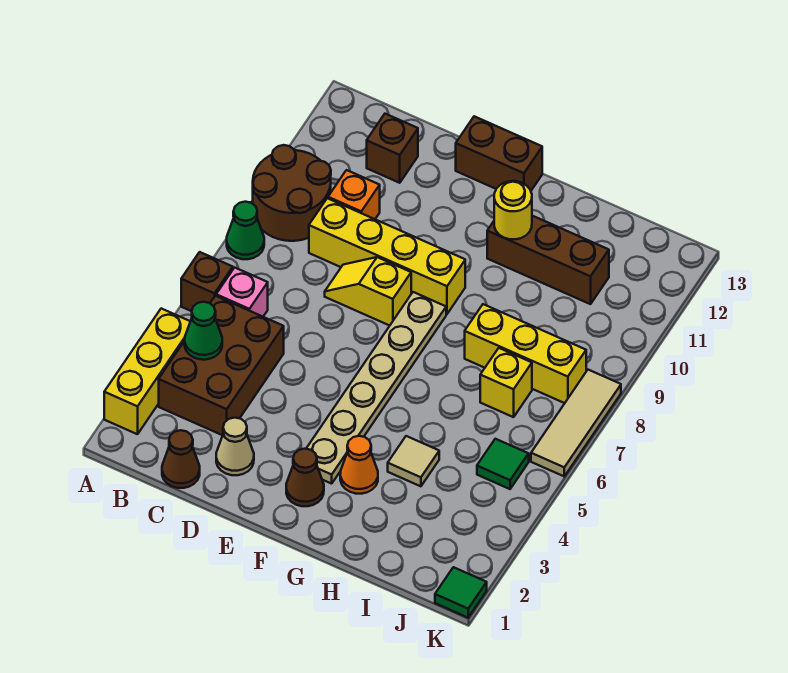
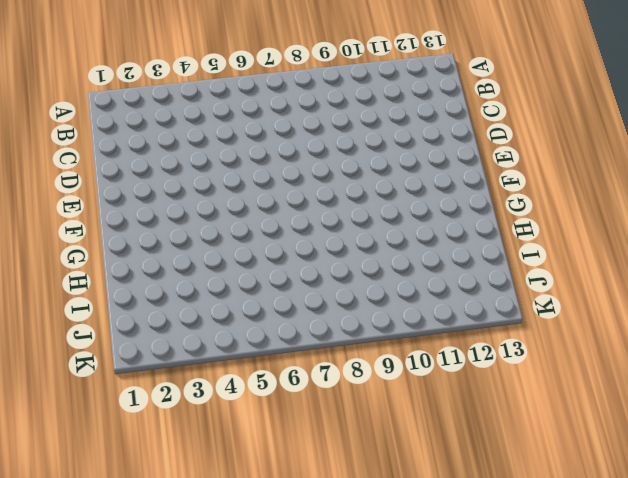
none -> yellow 1x3 brick [104,309,190,434]
none -> brown 1x1 brick [181,252,233,311]
none -> green 1x1 cone [227,202,264,259]

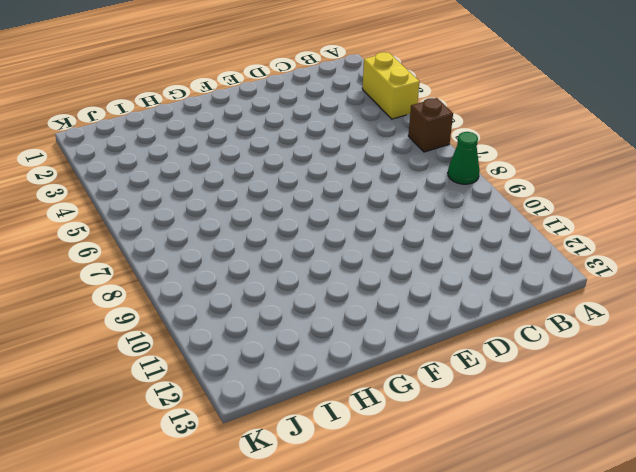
yellow 1x2 brick [362,52,419,119] -> yellow 1x3 brick [104,309,190,434]
none -> brown 2x2 round brick [253,145,331,241]
none -> brown 2x3 brick [159,296,284,435]
none -> pink 1x1 brick [216,268,268,317]

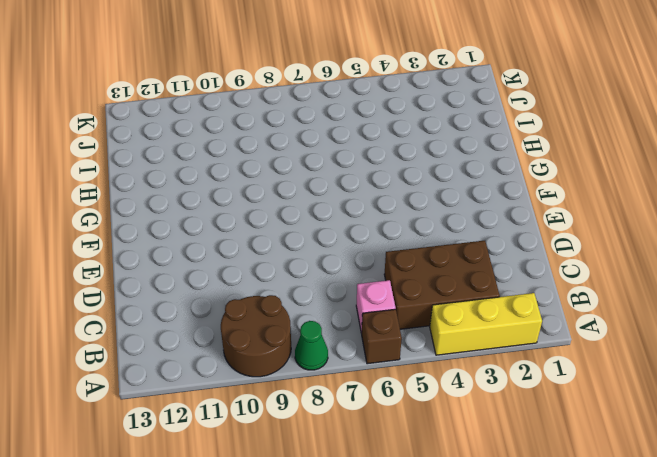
none -> brown 1x1 cone [162,430,200,488]
none -> yellow 1x4 brick [309,198,465,314]
none -> orange 1x1 brick [328,170,380,219]

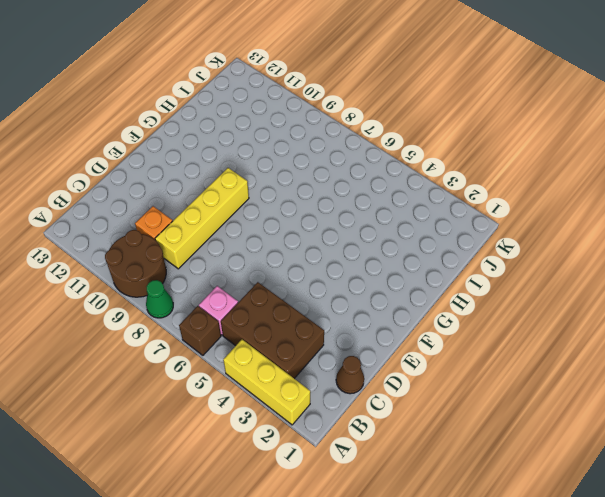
none -> brown 1x1 brick [367,114,418,183]
none -> tan 1x1 cone [216,418,254,475]
none -> yellow 1x2 slope [325,257,411,326]

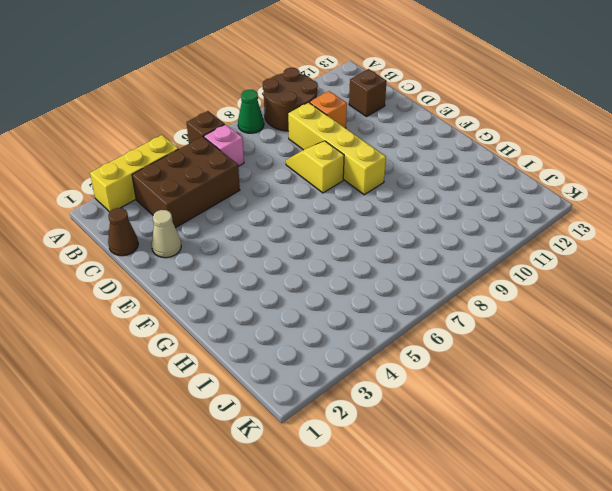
none -> brown 1x2 brick [456,116,542,190]
none -> brown 1x1 cone [286,449,324,506]
none -> tan 1x6 plate [306,292,446,484]

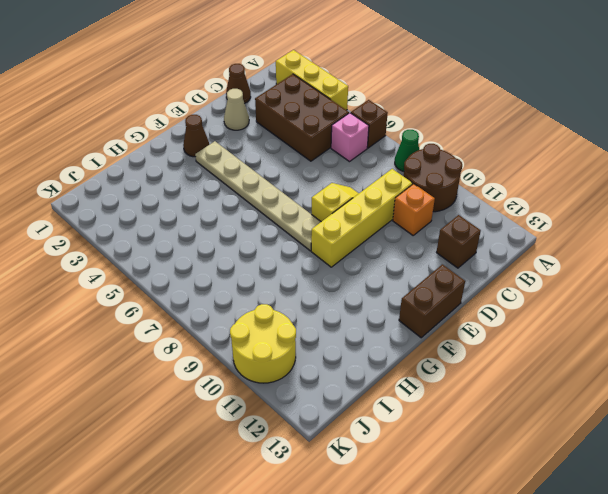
yellow 2x2 round brick [230,304,296,383] -> none
none -> orange 1x1 cone [340,436,378,494]
none -> brown 1x3 brick [487,216,609,304]
none -> tan 1x1 tile [388,436,439,486]

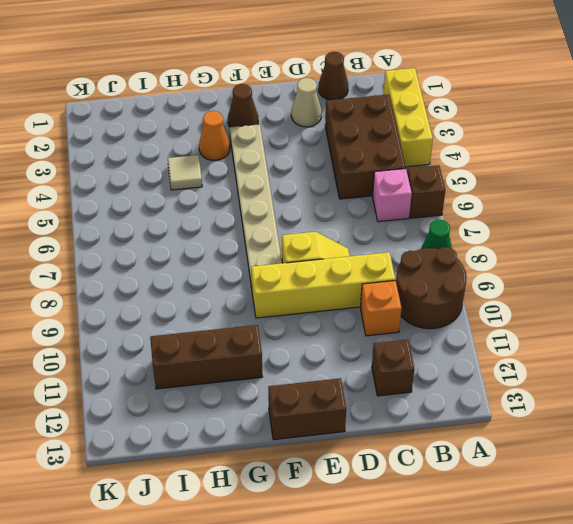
none -> yellow 1x3 brick [465,304,586,403]
none -> yellow 1x1 brick [480,348,532,417]
none -> green 1x1 tile [477,439,529,489]

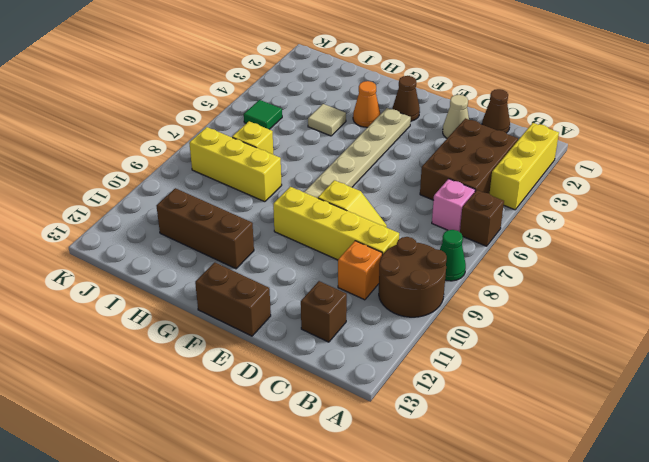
none -> green 1x1 tile [435,567,487,618]
none -> tan 1x3 tile [531,370,621,476]
none -> green 1x1 cone [185,302,222,360]

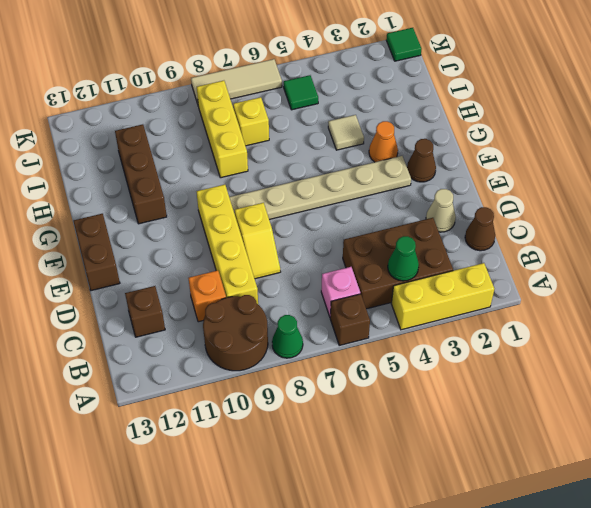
none -> yellow 1x1 round brick [494,181,532,239]

